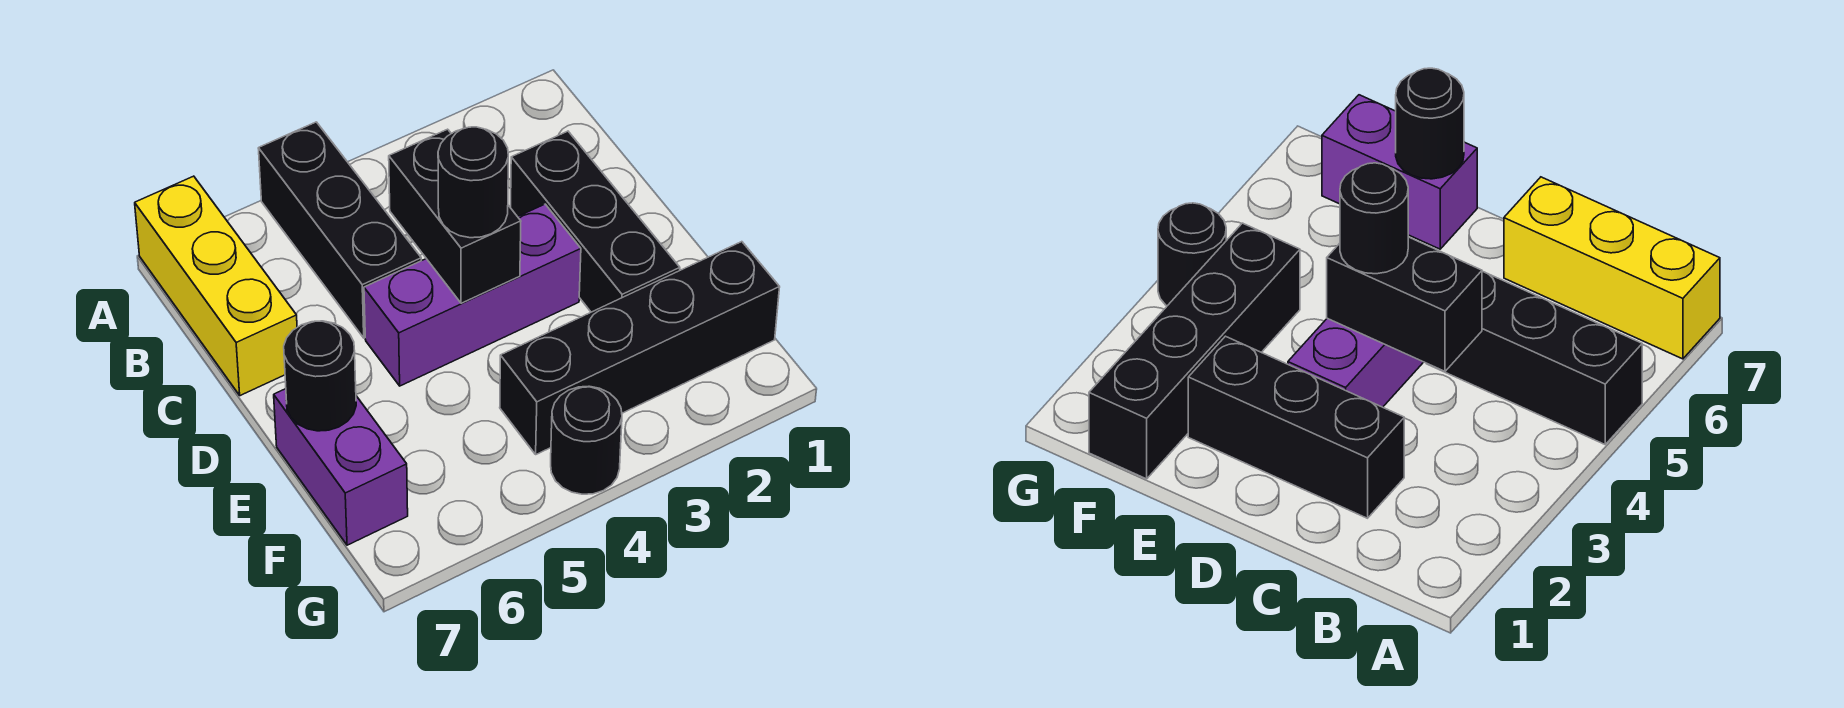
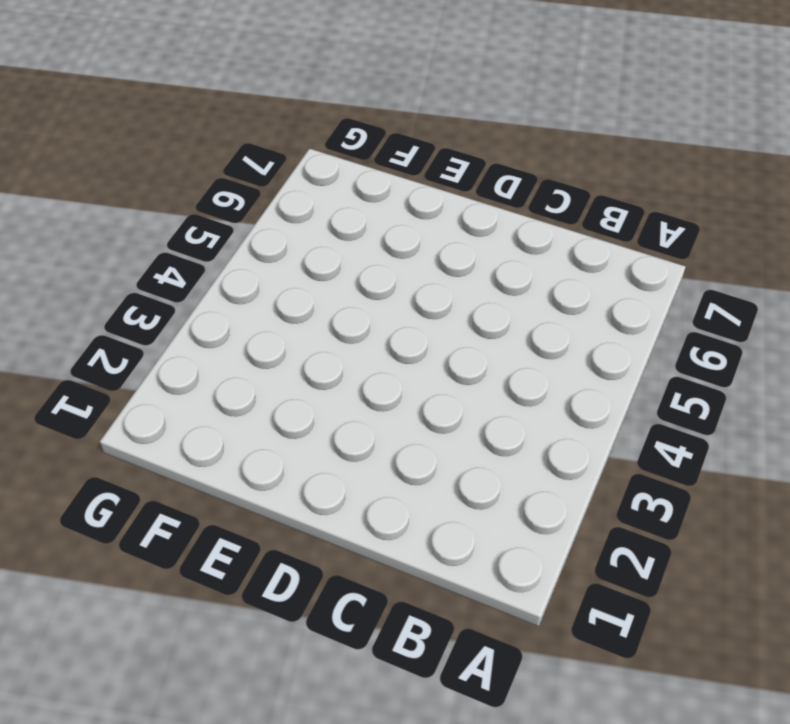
none -> black 1x3 brick [258,122,421,338]
none -> yellow 1x3 brick [135,176,297,396]

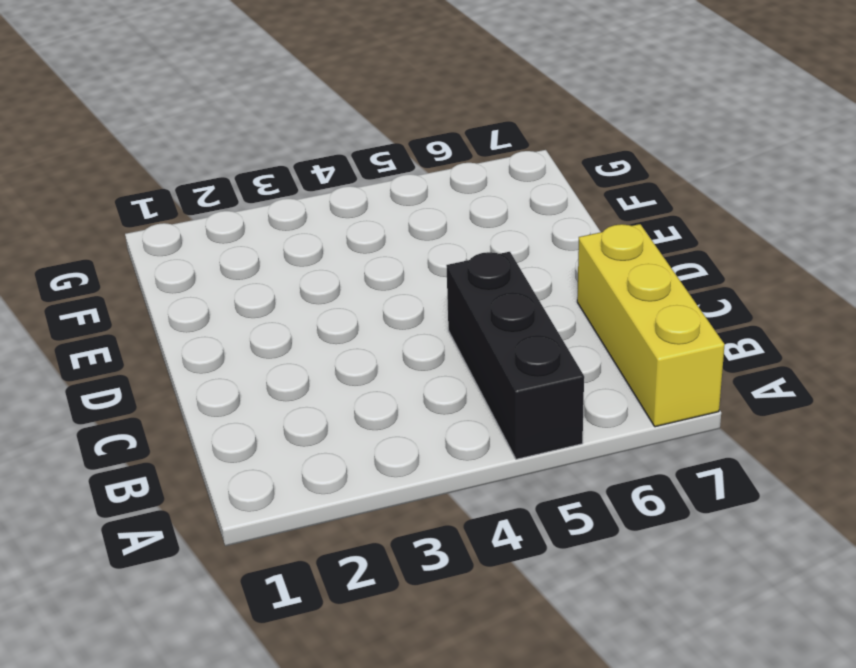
none -> black 1x3 brick [511,131,680,312]
none -> purple 1x3 brick [364,204,581,386]

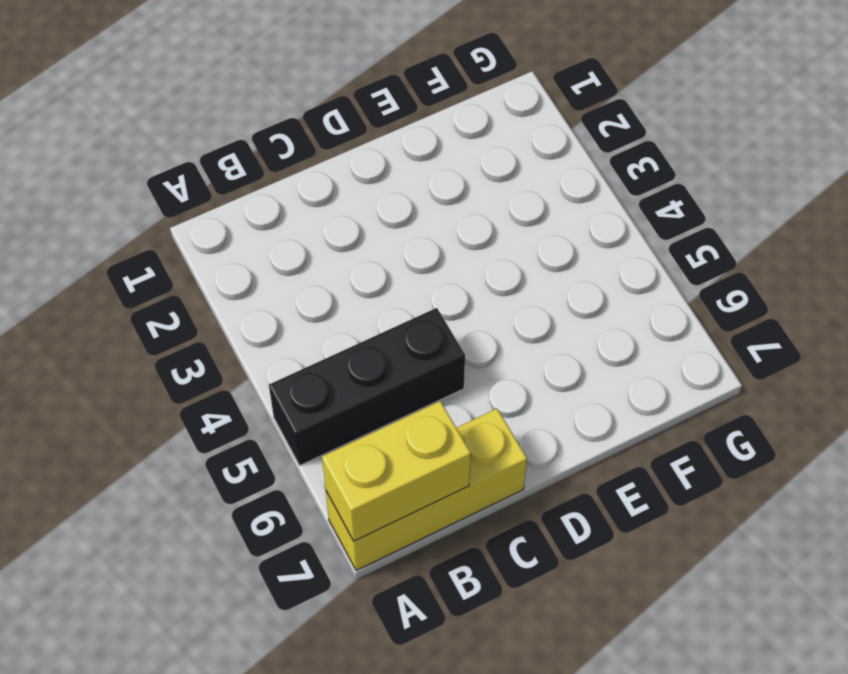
yellow 1x2 brick [322,401,471,541] -> none
none -> black 1x3 brick [511,131,680,312]
none -> purple 1x3 brick [364,204,581,386]

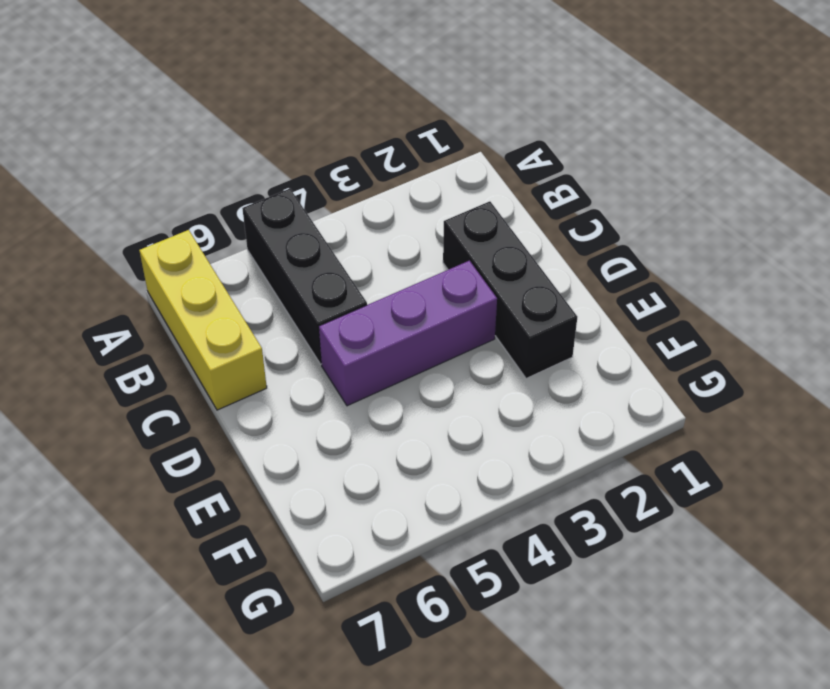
none -> purple 1x2 brick [274,389,408,545]
none -> black 1x4 brick [500,242,780,454]

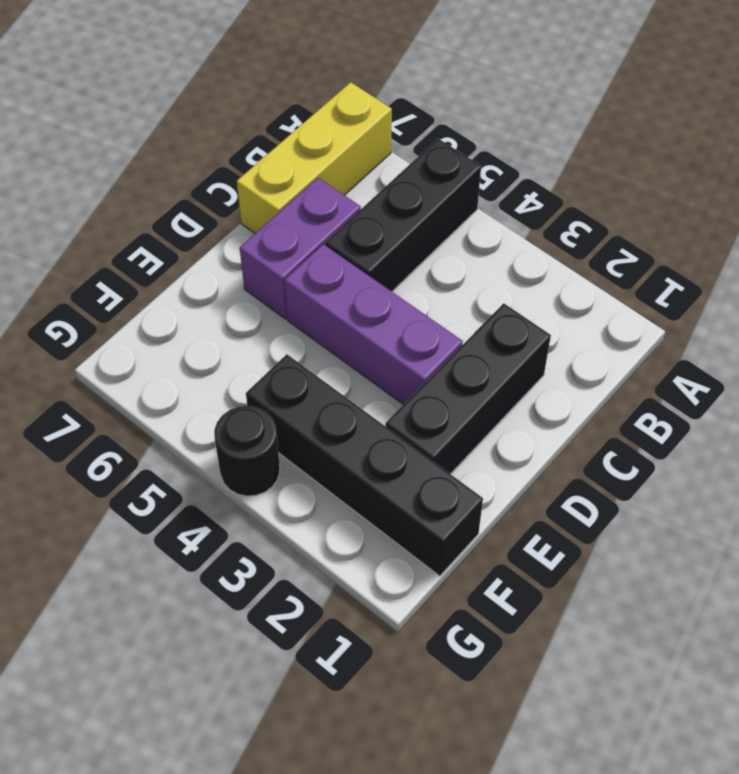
purple 1x2 brick [240,178,361,319] -> purple 1x2 brick moved to [274,389,408,545]
none -> black 1x2 brick [389,129,521,303]
none -> black 1x1 round brick [284,321,356,431]

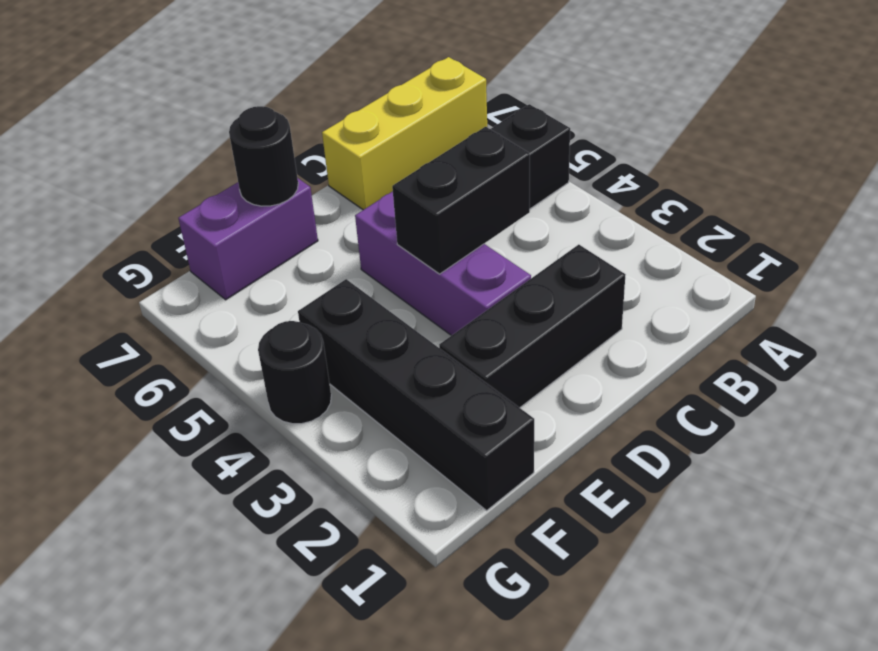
none -> black 1x1 round brick [438,127,508,238]

